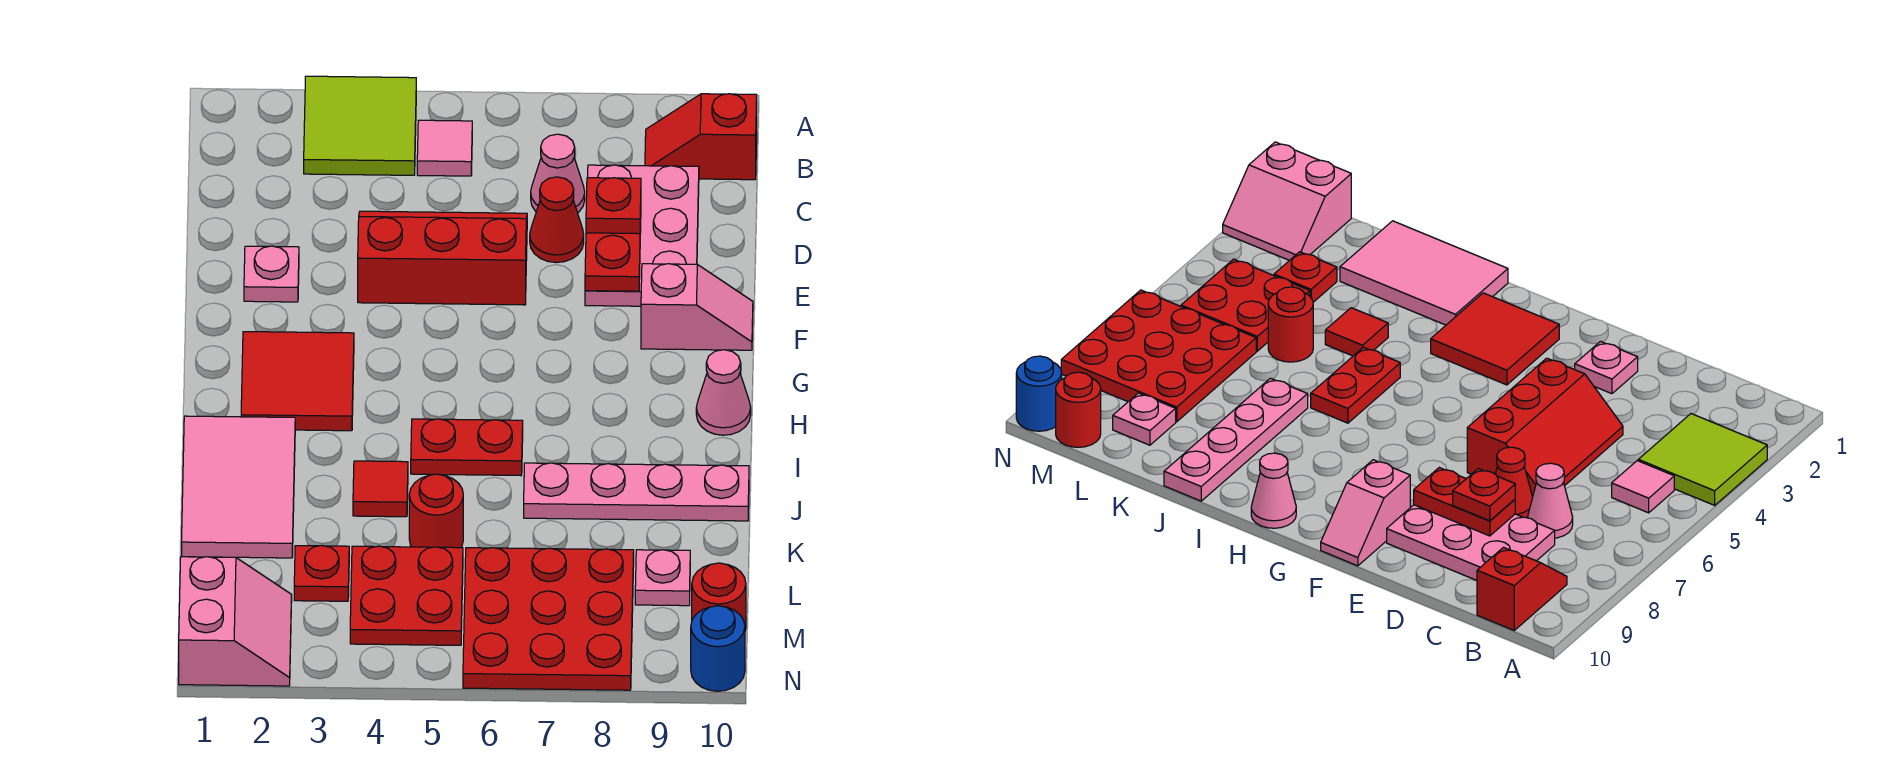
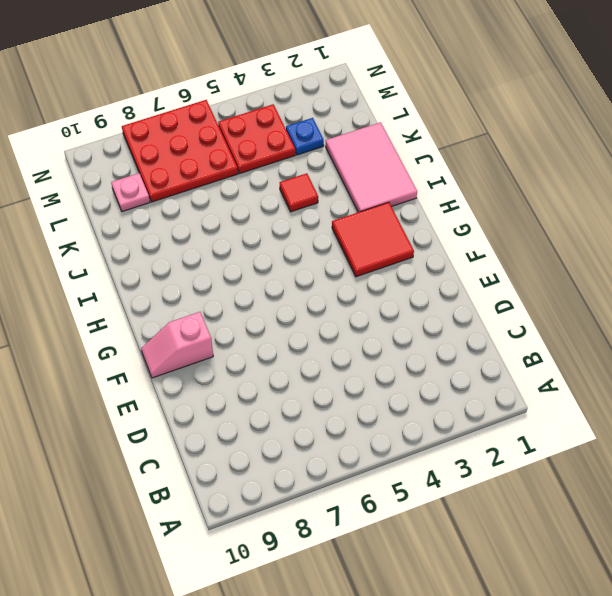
blue 1x1 plate [286,118,324,155] -> red 1x1 plate [294,546,349,601]
none -> lime 2x2 tile [304,76,416,175]
none -> pink 1x1 tile [417,120,472,176]
none -> red 1x2 slope [645,94,757,180]

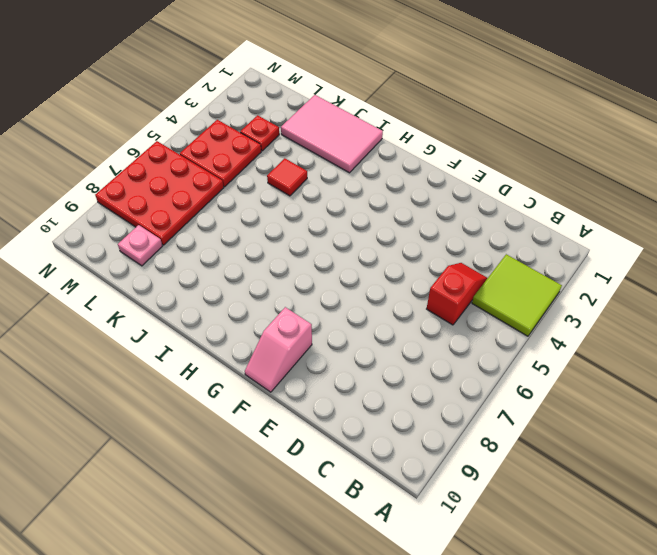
red 1x2 slope [427,263,487,325] -> red 1x2 slope moved to [645,94,757,180]
none -> pink 1x1 tile [417,120,472,176]
none -> pink 1x1 cone [531,134,585,213]
none -> pink 2x3 plate [585,165,699,306]

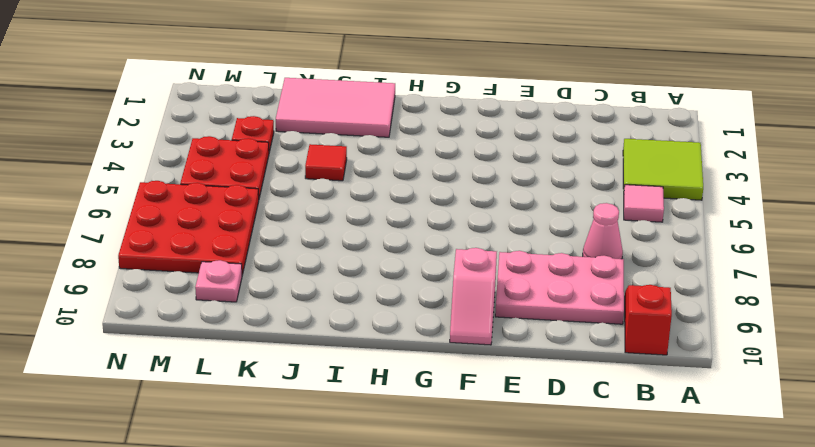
none -> red 2x3 slope [358,211,527,305]
none -> red 1x1 cone [530,177,584,263]
none -> pink 1x1 plate [244,246,299,302]

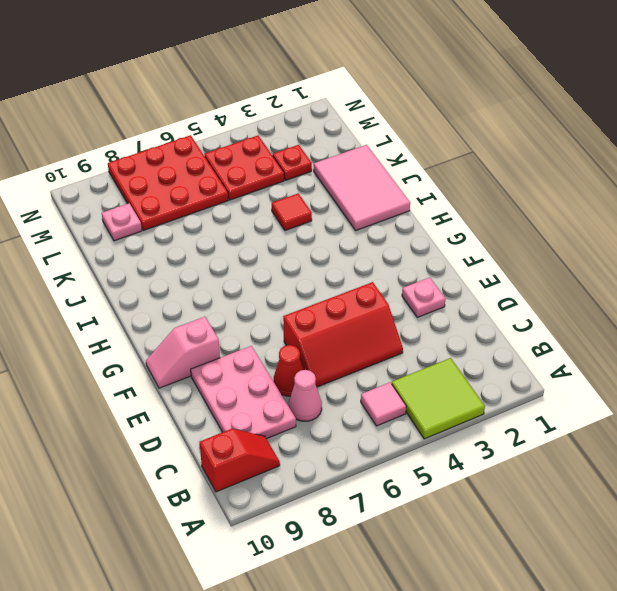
none -> red 2x2 tile [241,332,354,431]
none -> pink 1x1 cone [696,350,751,435]
none -> red 1x2 plate [411,419,523,476]

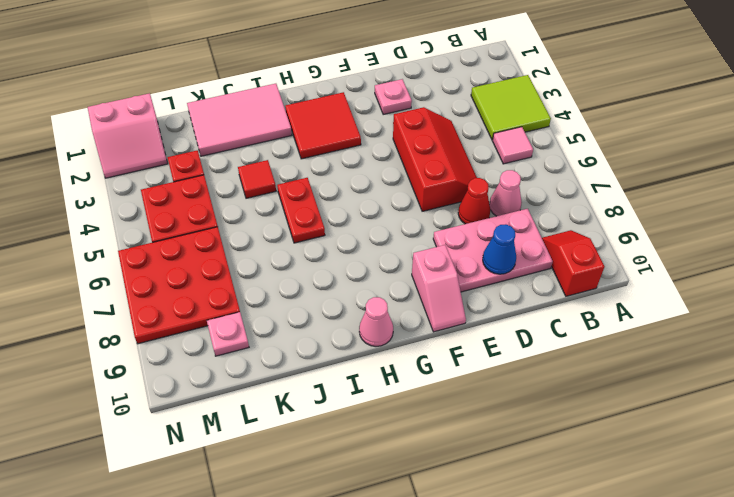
blue 1x1 cone [483,224,516,274] -> none
none -> pink 1x4 plate [524,463,749,521]
none -> red 1x1 round brick [409,474,463,548]
none -> red 1x1 round brick [692,563,746,630]

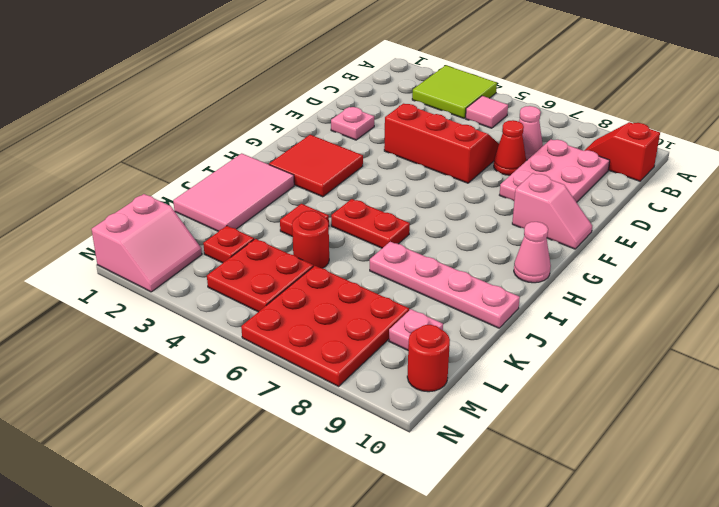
none -> blue 1x1 round brick [691,606,745,691]
none -> red 1x2 plate [585,219,641,291]
none -> red 1x1 plate [586,178,641,234]

